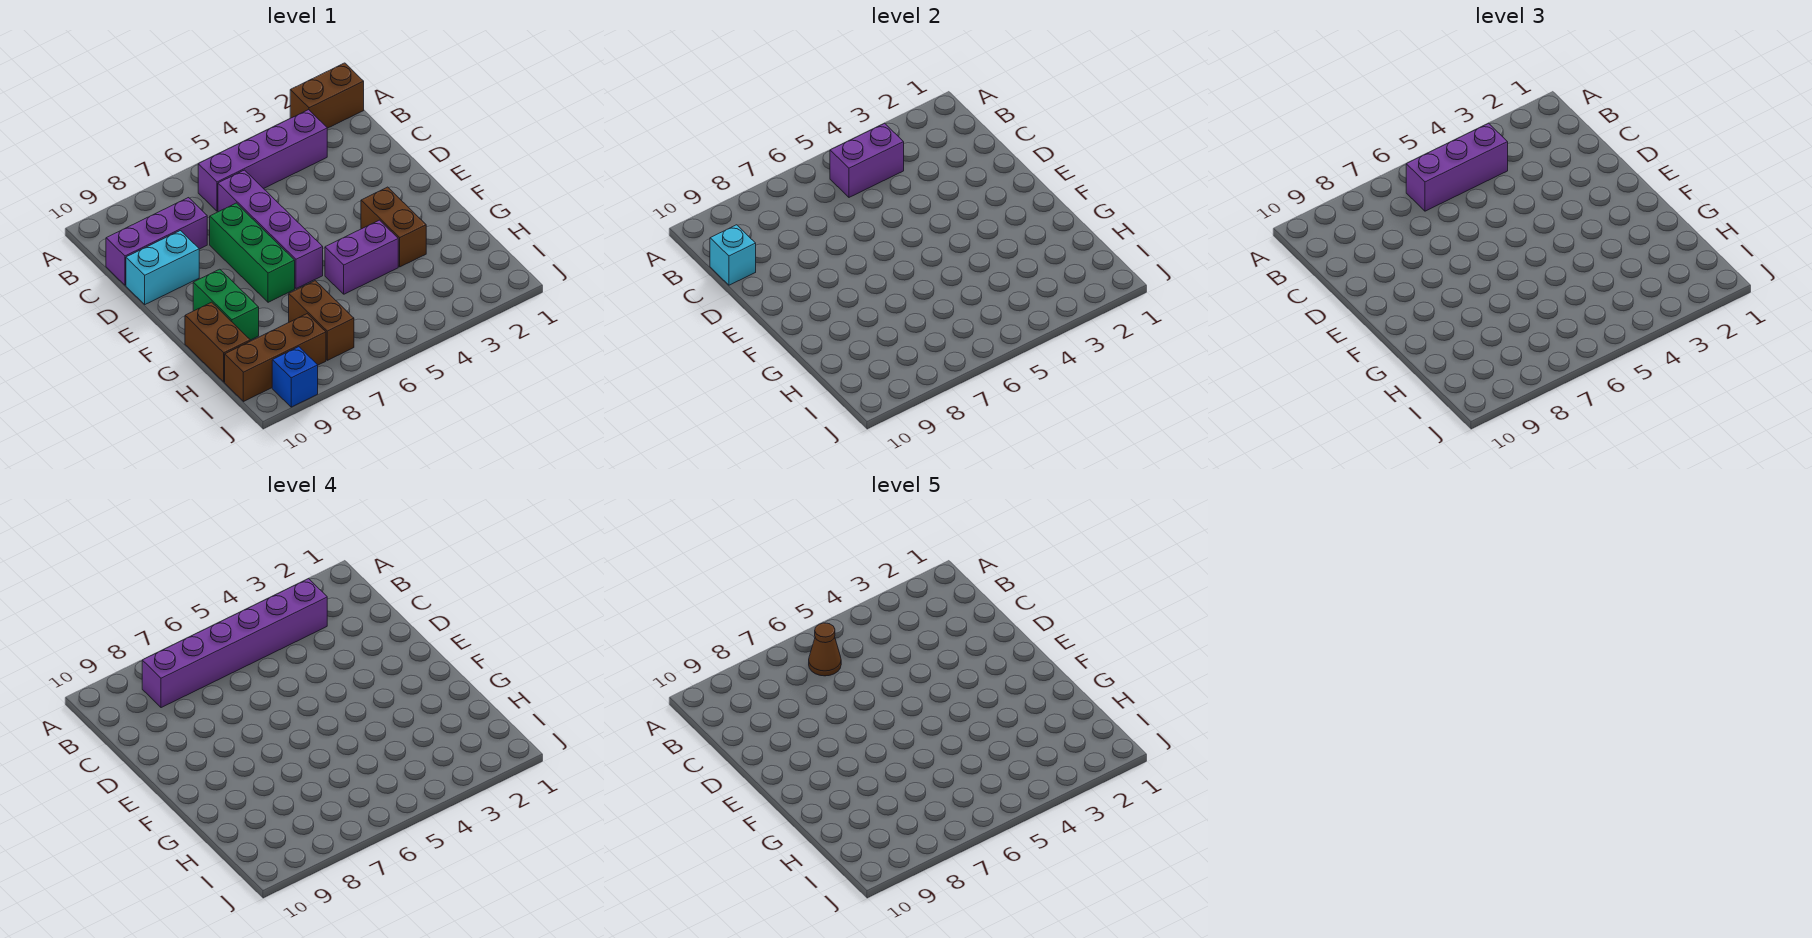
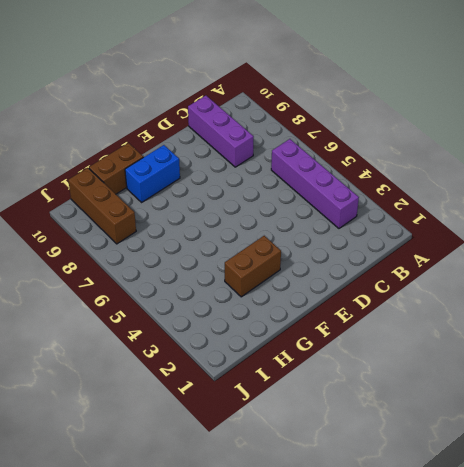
blue 1x2 brick [125,145,180,202] -> green 1x2 brick [193,269,259,340]
none -> brown 1x2 brick [290,63,364,128]
none -> purple 1x4 brick [218,170,323,289]
none -> green 1x3 brick [210,203,295,302]

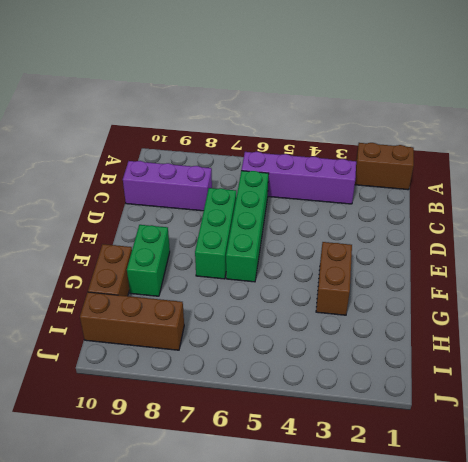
green 1x4 brick [226,171,269,282] -> purple 1x4 brick [218,170,323,289]
none -> cyan 1x2 brick [126,231,199,304]
none -> purple 1x2 brick [325,220,398,294]
none -> brown 1x2 brick [289,281,354,360]

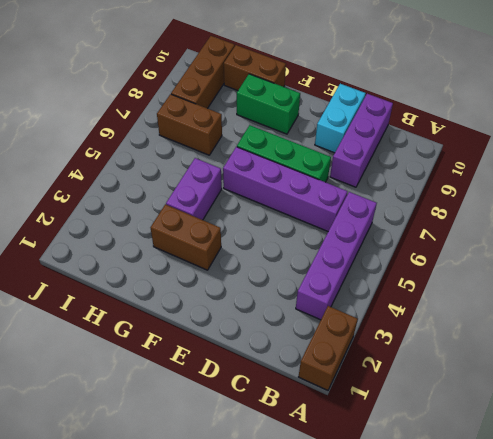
none -> blue 1x1 brick [272,347,318,407]
none -> purple 1x2 brick [830,123,904,197]
none -> cyan 1x1 brick [710,225,756,285]

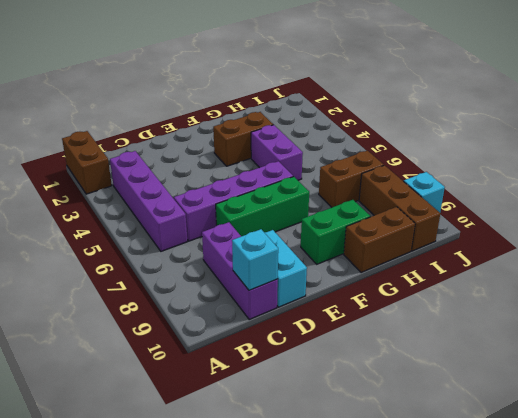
cyan 1x1 brick [404,172,445,212] -> blue 1x1 brick [272,347,318,407]
none -> purple 1x2 brick [830,123,904,197]
none -> purple 1x3 brick [1406,123,1508,211]
none -> purple 1x6 brick [142,579,327,708]

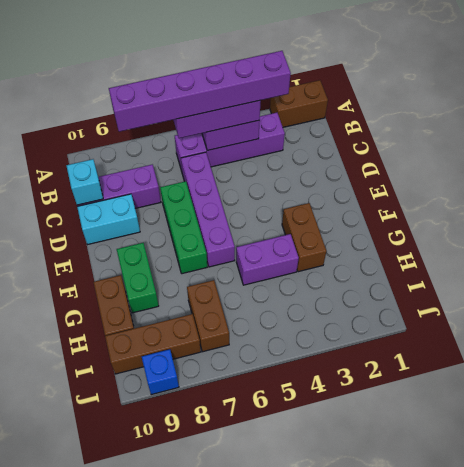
none -> brown 1x1 cone [809,623,841,676]

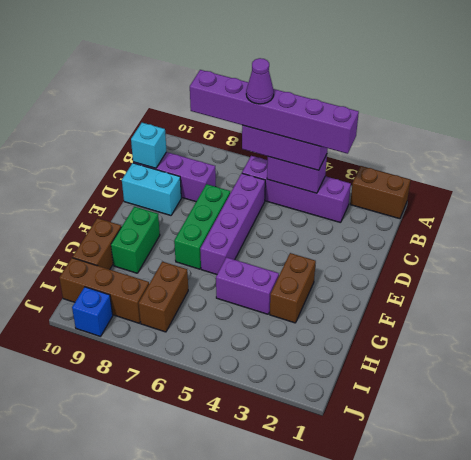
purple 1x1 cone [246,58,274,104] -> brown 1x1 cone [809,623,841,676]

